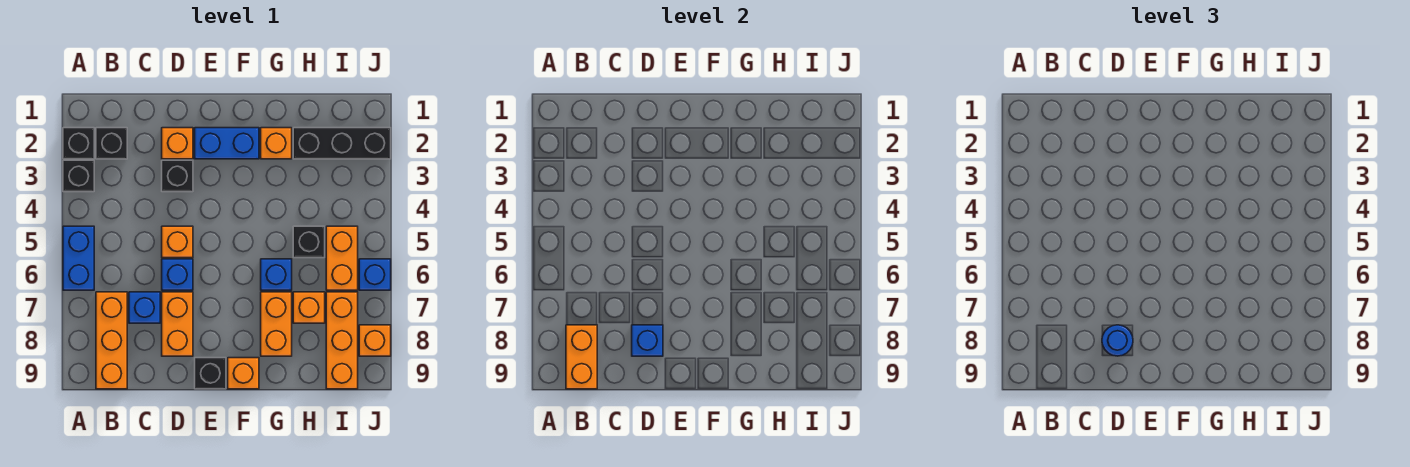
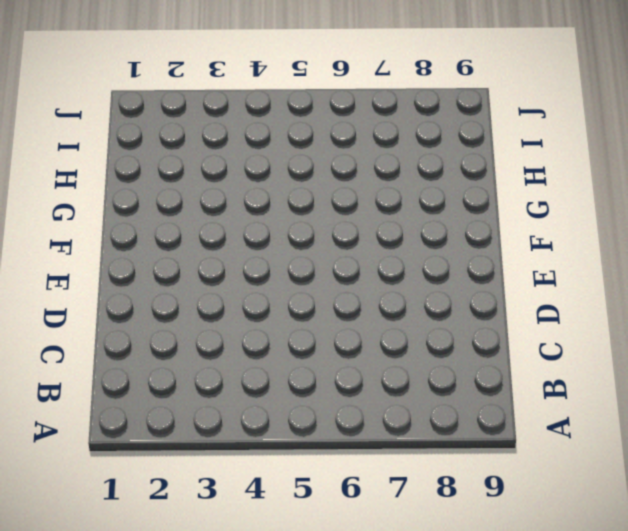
none -> black 1x1 brick [63,128,94,159]
none -> black 1x1 brick [63,160,94,192]
none -> blue 1x2 brick [63,226,94,290]

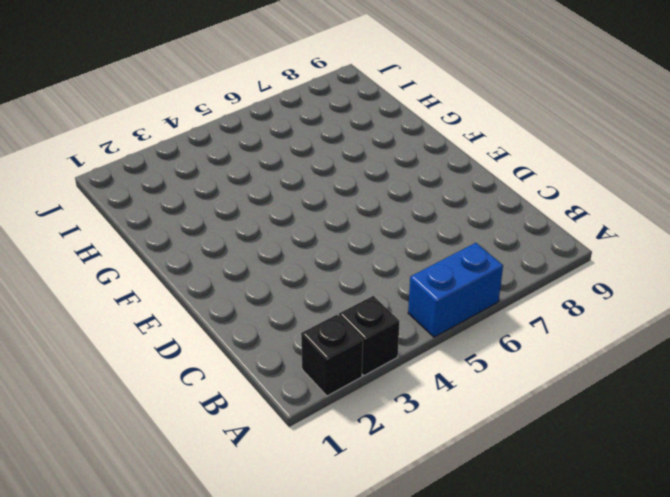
none -> black 1x1 brick [96,128,127,159]
none -> orange 1x3 brick [96,292,127,389]
none -> blue 1x1 brick [129,292,160,323]

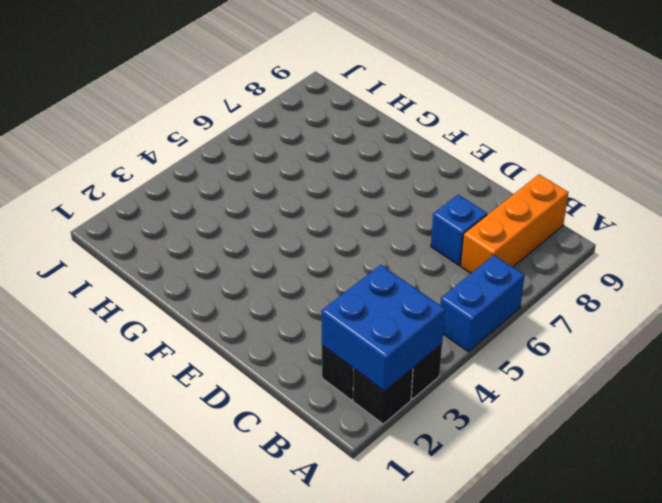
blue 2x2 brick [321,265,445,391] -> none
none -> orange 1x1 brick [162,128,193,159]
none -> black 1x1 brick [162,160,193,192]
none -> orange 1x1 brick [162,226,193,258]

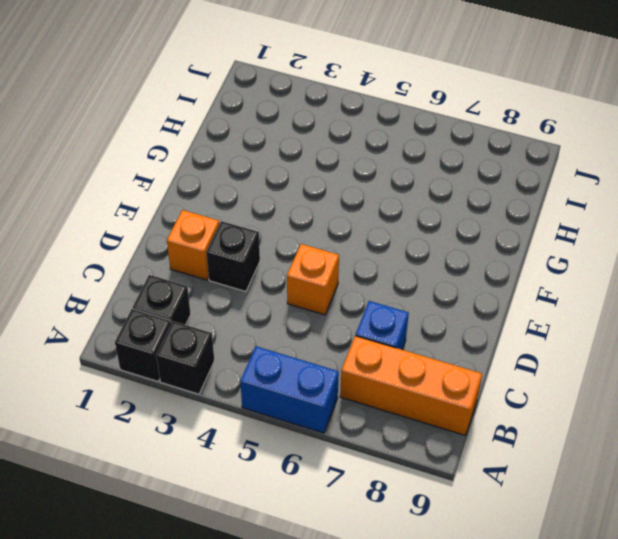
none -> blue 1x1 brick [162,259,193,290]
none -> orange 1x2 brick [162,292,193,356]
none -> blue 1x2 brick [195,128,259,159]

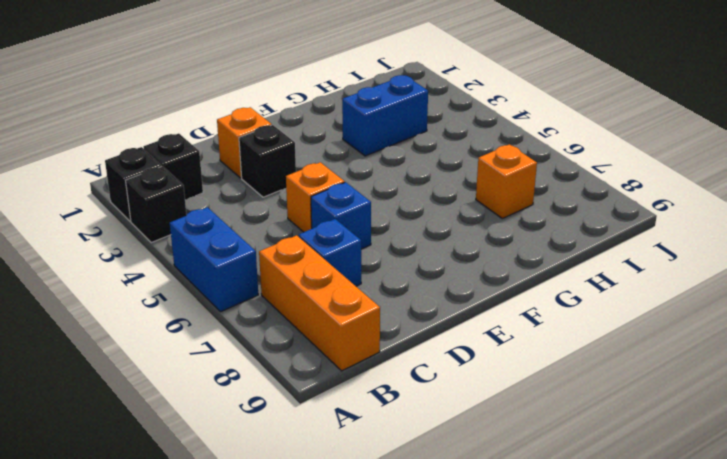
blue 1x2 brick [342,75,428,156] -> blue 1x2 brick moved to [195,128,259,159]
none -> orange 1x2 brick [162,292,193,356]
none -> black 1x1 brick [195,358,226,389]
none -> orange 1x1 brick [228,358,259,389]

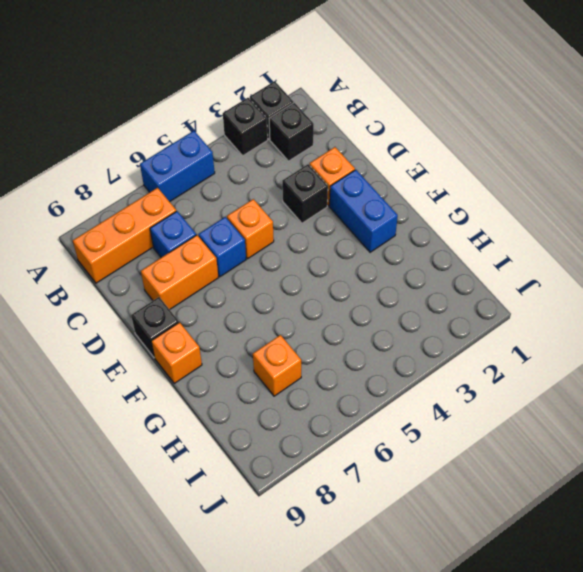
none -> orange 1x1 brick [261,128,292,159]
none -> blue 1x1 brick [261,259,292,290]
none -> orange 1x2 brick [261,292,292,356]

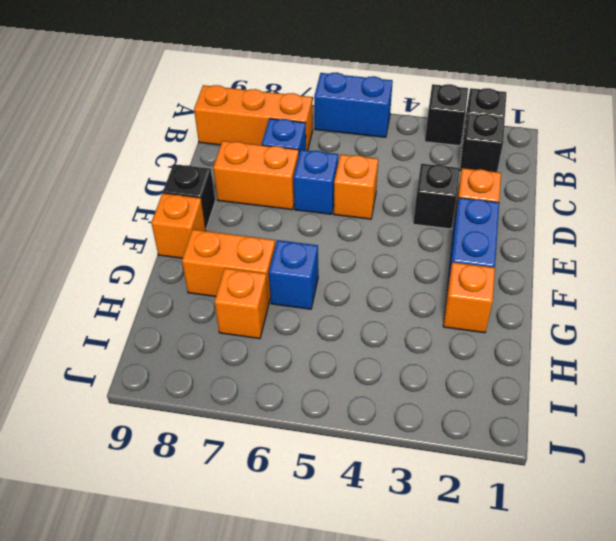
none -> black 1x3 brick [293,128,391,159]
none -> black 1x1 brick [293,226,325,258]
none -> orange 1x2 brick [326,226,358,290]

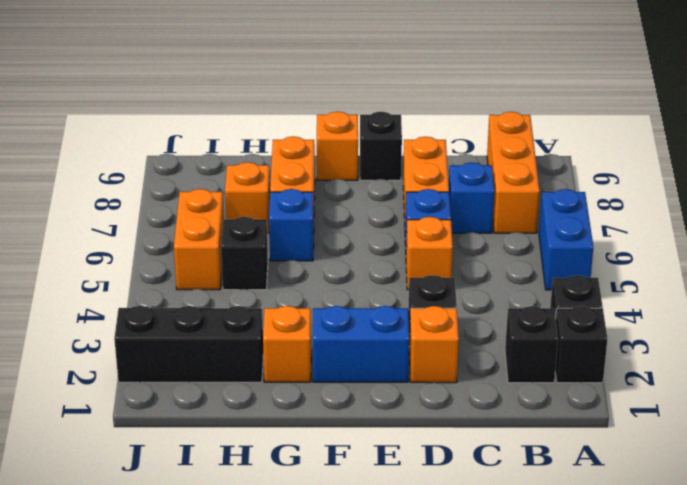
none -> orange 1x3 brick [326,292,358,389]
none -> blue 1x1 brick [359,259,391,290]
none -> orange 1x1 brick [359,325,391,356]

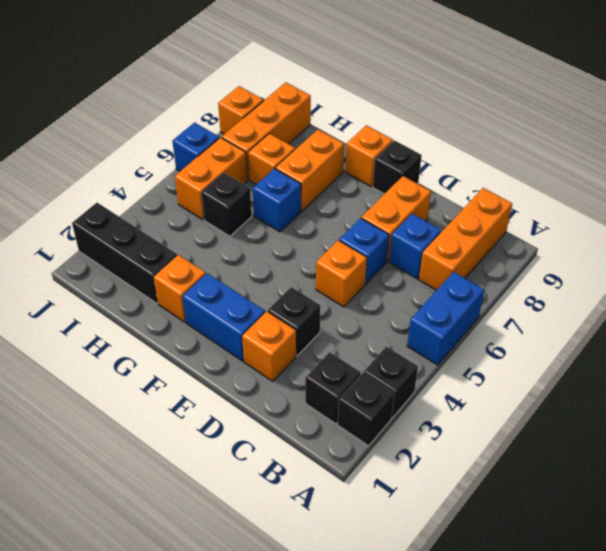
none -> orange 1x2 brick [566,325,597,389]
none -> blue 1x1 brick [632,325,663,356]
none -> blue 1x1 round brick [1102,325,1133,356]

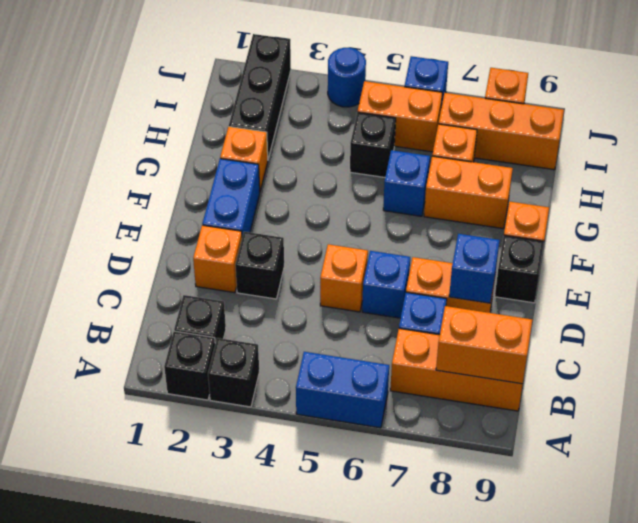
blue 1x1 round brick [328,48,366,107] -> blue 1x1 round brick moved to [1102,325,1133,356]

